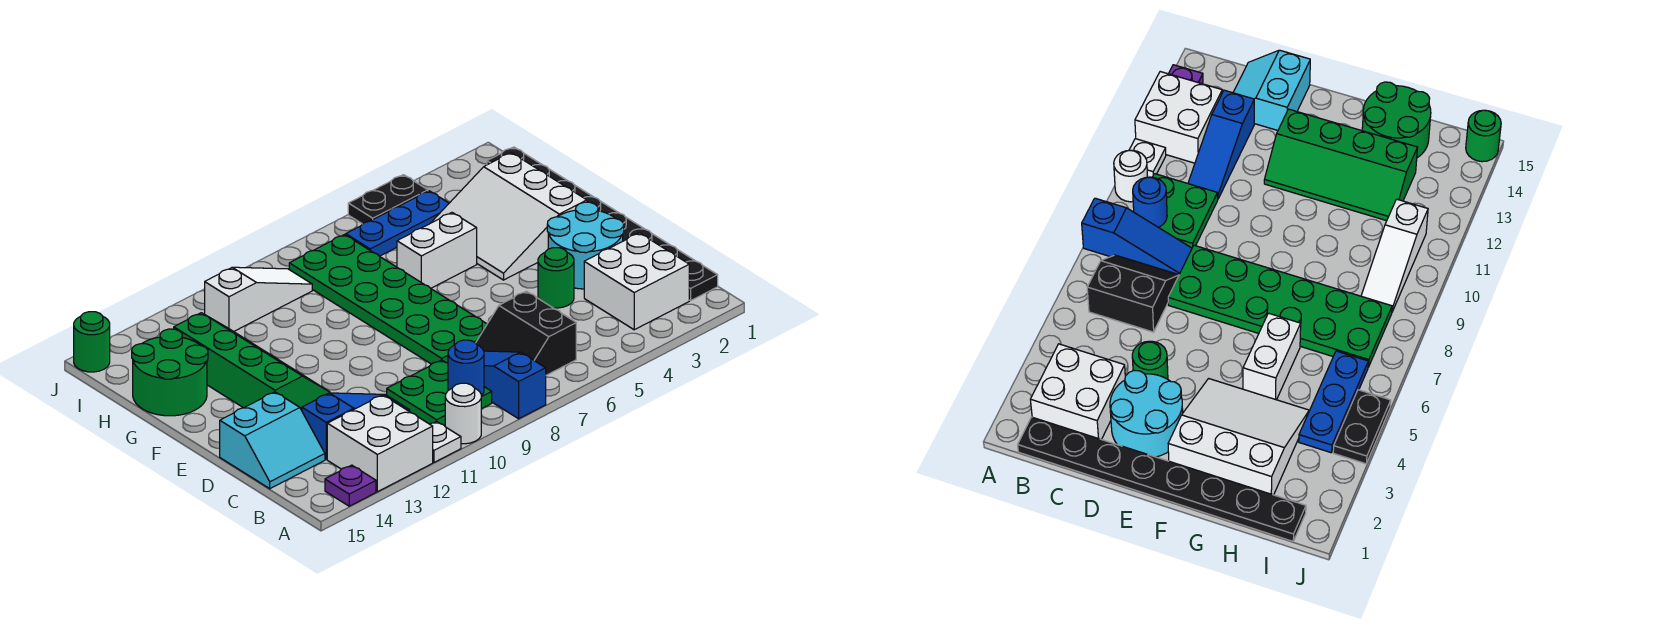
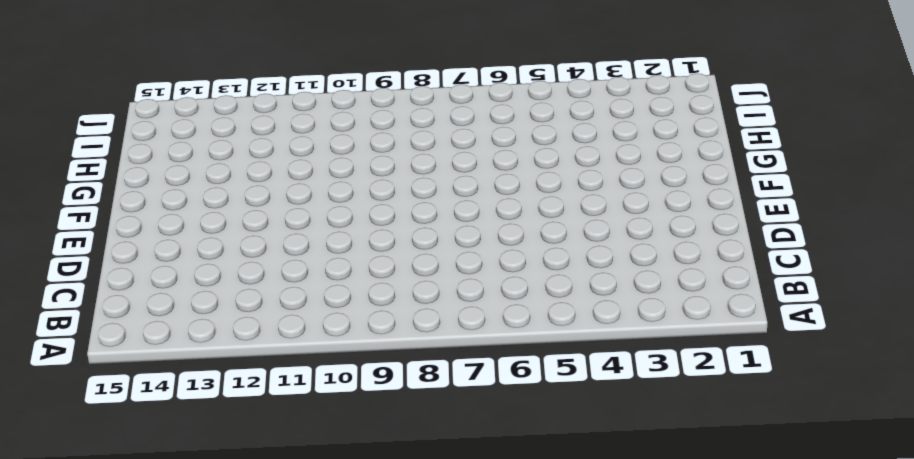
none -> blue 1x3 slope [447,351,546,419]
none -> white 1x1 round brick [445,383,481,444]
none -> white 1x1 plate [430,421,461,462]

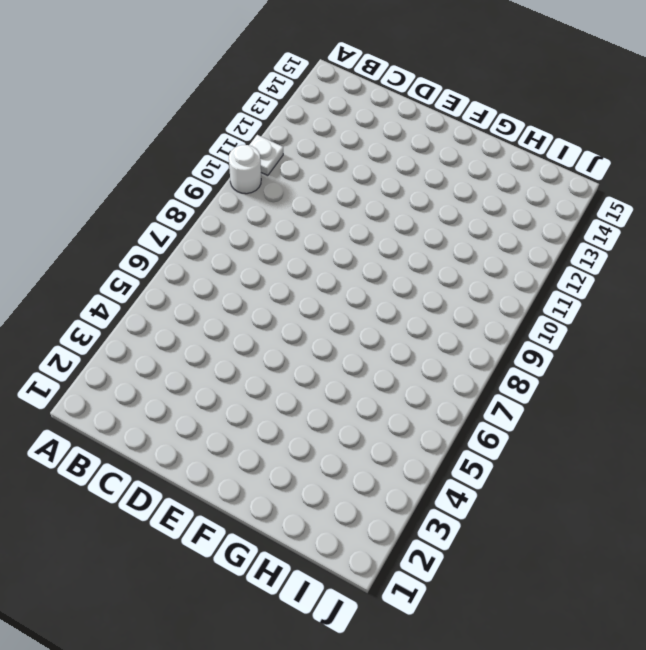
none -> blue 1x3 slope [447,351,546,419]
none -> white 2x2 brick [327,395,433,492]
none -> purple 1x1 plate [325,465,376,506]

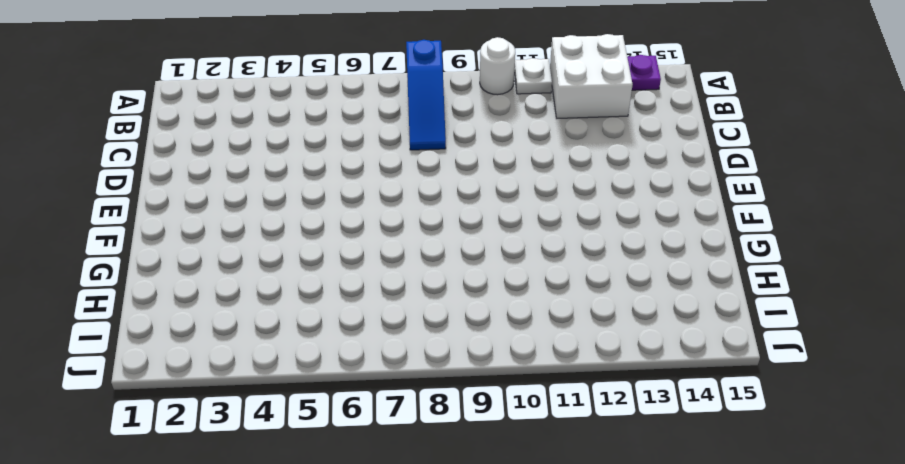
none -> black 1x8 plate [487,147,718,300]
none -> white 2x2 brick [584,233,689,330]
none -> black 2x2 slope [476,291,576,375]

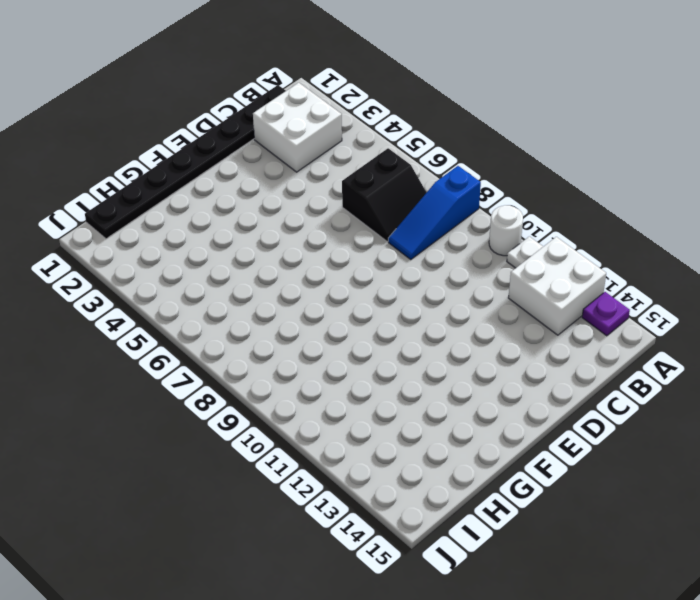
none -> green 2x2 plate [387,360,492,426]
none -> blue 1x3 slope [302,393,410,459]
none -> cyan 2x2 slope [220,392,325,489]

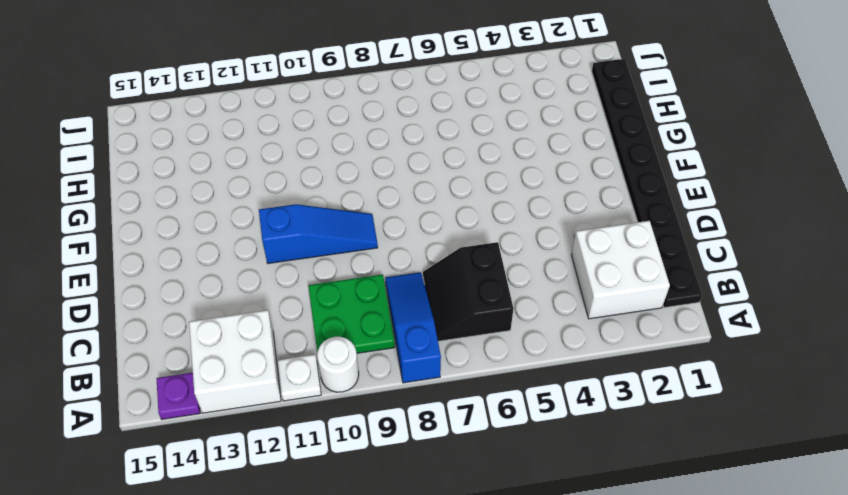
blue 1x3 slope [259,204,378,264] -> blue 1x3 slope moved to [302,393,410,459]
none -> cyan 2x2 slope [220,392,325,489]
none -> cyan 2x2 round brick [547,202,624,289]
none -> green 1x1 round brick [538,248,574,308]

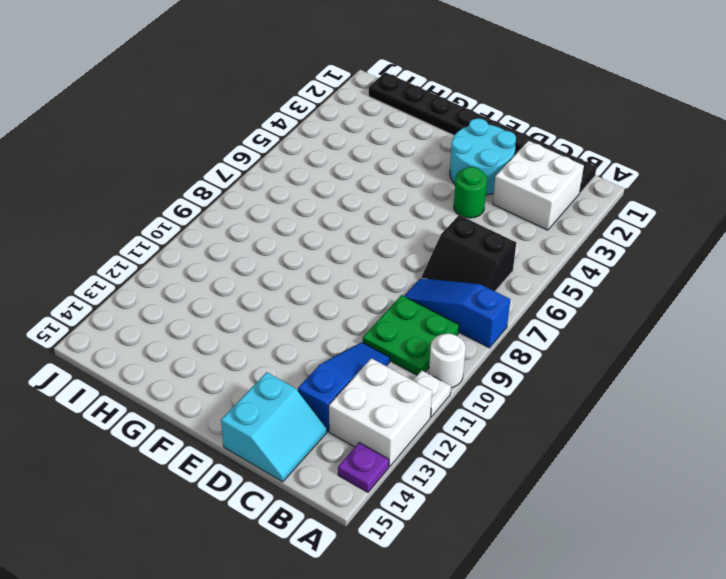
none -> green 2x6 plate [289,235,487,364]
none -> green 2x4 slope [174,313,330,410]
none -> white 3x3 slope [431,153,587,280]

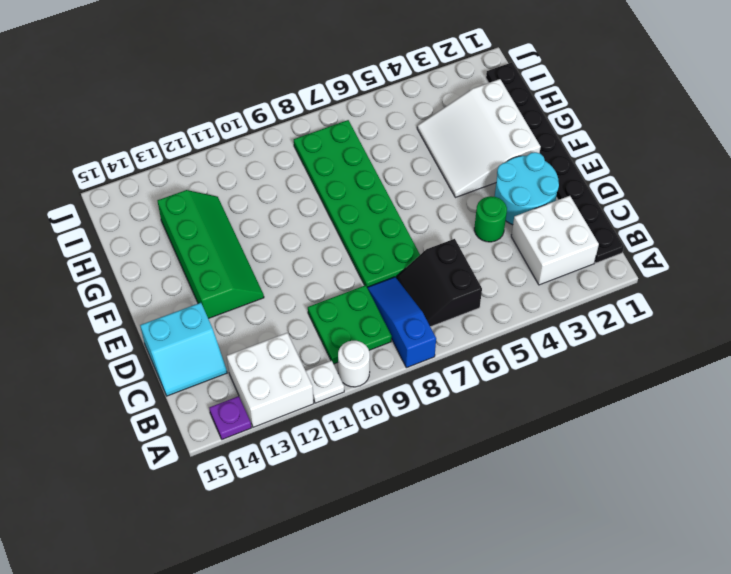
none -> blue 1x3 slope [302,393,410,459]
none -> white 1x2 brick [397,213,477,288]
none -> green 2x2 round brick [132,329,208,416]

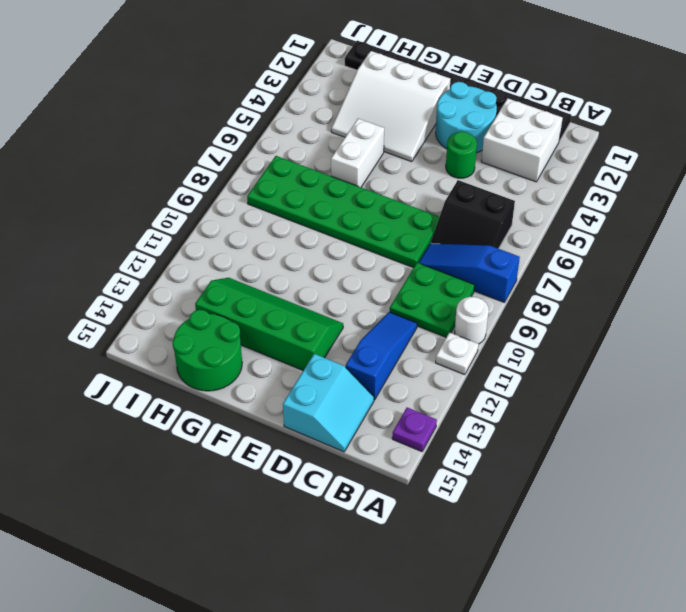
none -> white 2x2 brick [327,395,433,492]
none -> blue 1x3 plate [346,191,449,256]
none -> white 1x3 slope [205,267,312,332]

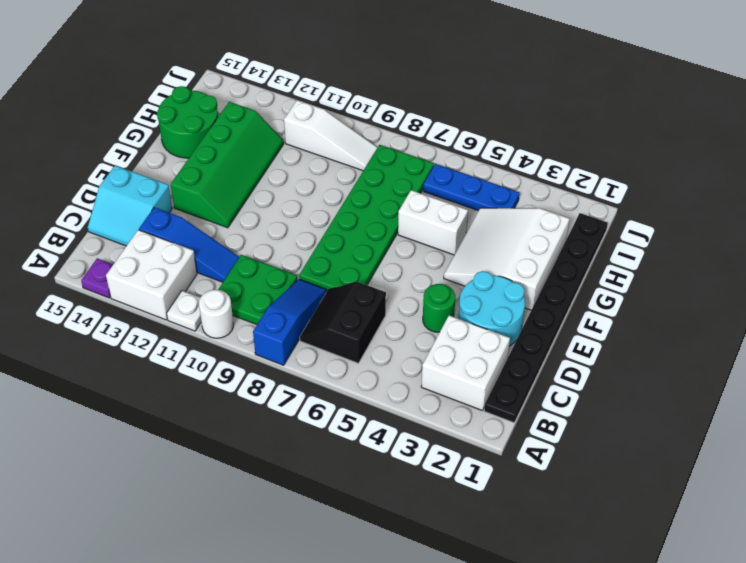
none -> black 1x2 plate [348,175,428,224]
none -> green 1x1 round brick [74,312,110,372]
none -> blue 1x1 round brick [448,340,484,396]

